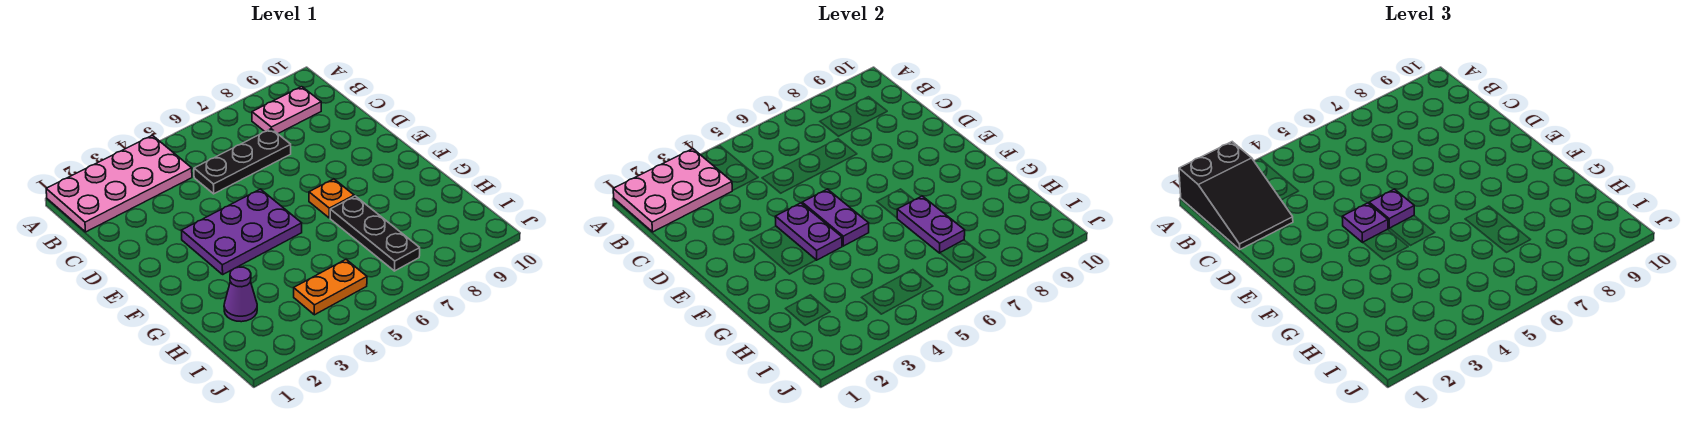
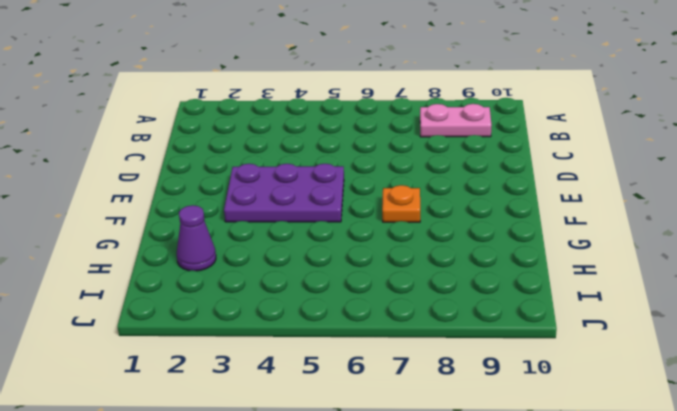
none -> pink 2x4 plate [46,135,192,232]
none -> black 1x3 plate [194,129,291,194]
none -> black 1x3 plate [330,196,420,271]

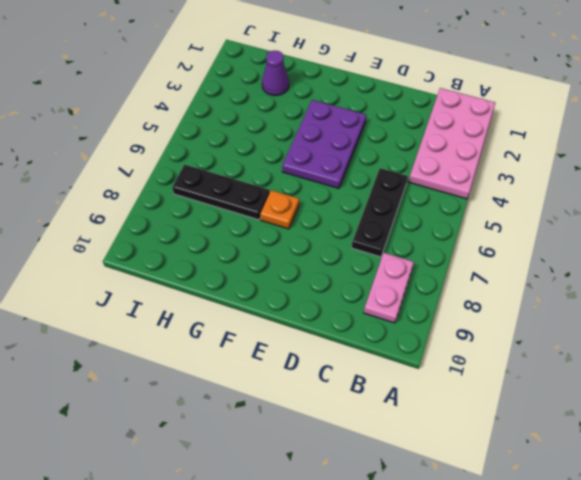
none -> orange 1x2 plate [294,260,367,315]
none -> pink 2x3 plate [613,149,732,232]
none -> purple 1x2 plate [775,203,842,260]

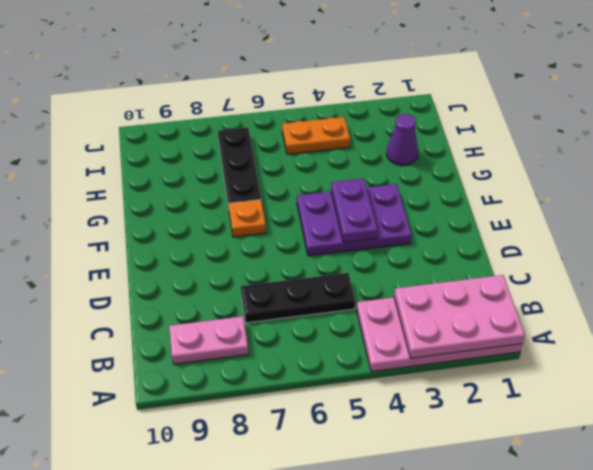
none -> purple 1x2 plate [802,189,869,246]
none -> purple 1x2 plate [897,196,965,253]
none -> black 2x3 slope [1179,142,1293,249]

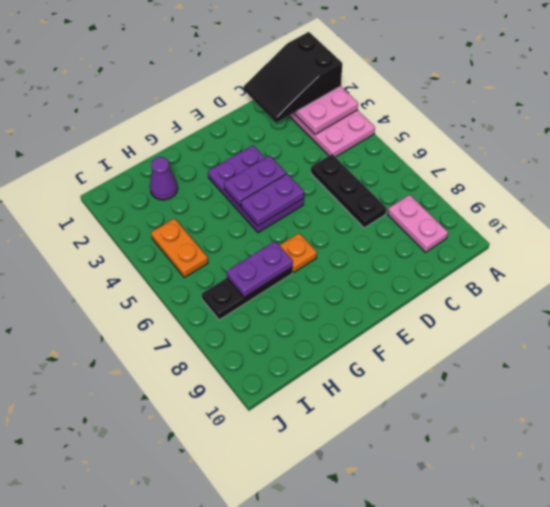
none -> purple 1x1 plate [1342,203,1388,242]
none -> purple 1x1 plate [1369,189,1414,228]

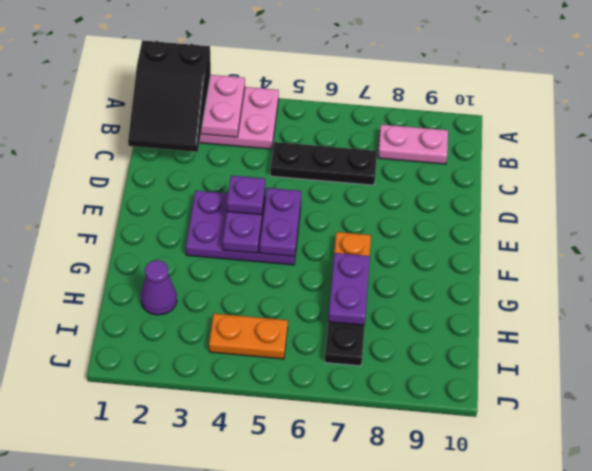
none -> purple 1x1 plate [1369,189,1414,228]

